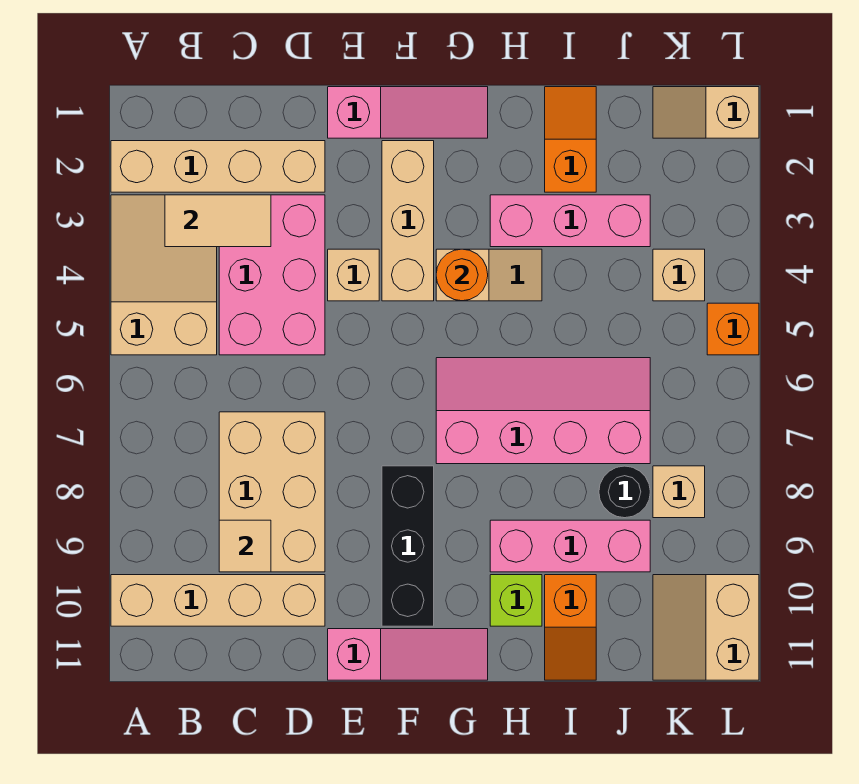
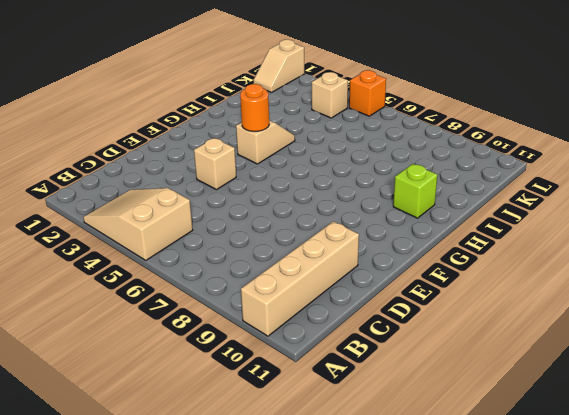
none -> tan 1x4 brick [111,141,325,192]
none -> pink 2x3 brick [219,195,325,355]
none -> tan 2x3 brick [219,412,325,572]

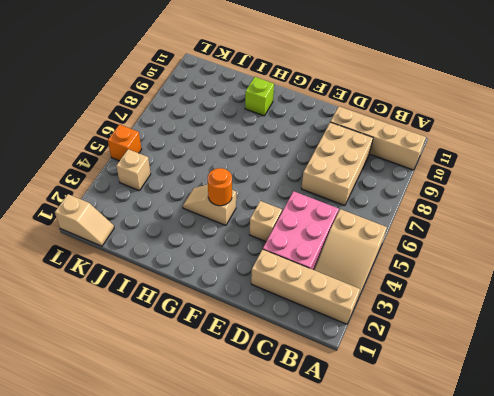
none -> pink 1x3 slope [328,87,488,138]
none -> pink 1x3 slope [328,629,488,680]
none -> tan 1x3 brick [382,141,434,301]

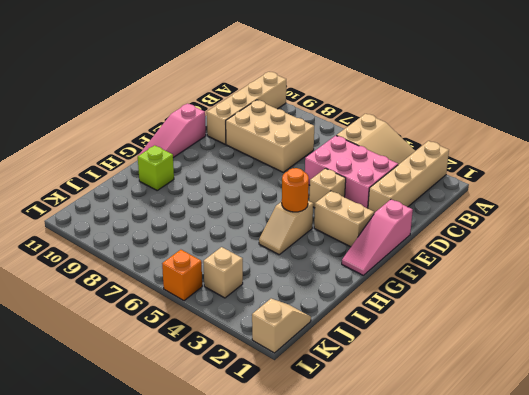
tan 1x2 brick [314,191,374,247] -> tan 1x3 brick [382,141,434,301]
none -> black 1x3 brick [382,466,434,626]
none -> pink 2x4 slope [436,358,650,464]
none -> pink 1x3 brick [490,195,650,247]

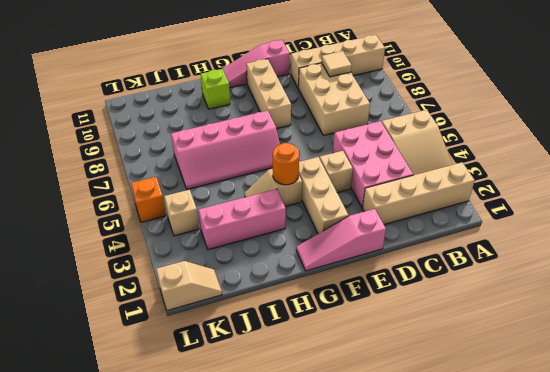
tan 1x3 brick [246,59,291,129] -> black 1x3 brick [382,466,434,626]
none -> pink 1x3 brick [490,520,650,572]
none -> orange 1x2 slope [545,87,596,192]
none -> orange 1x2 slope [545,575,596,680]

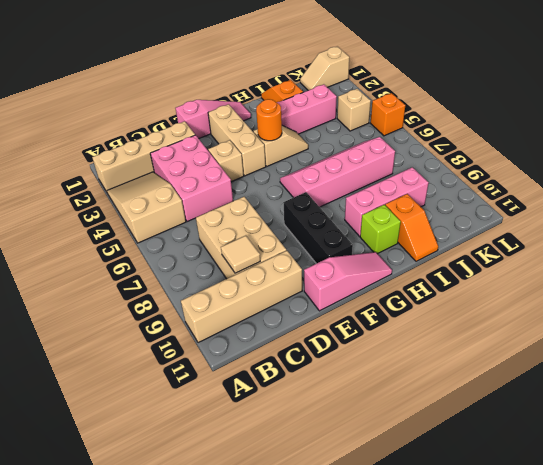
none -> black 1x1 round brick [599,466,650,518]
none -> tan 1x1 brick [653,466,705,518]
none -> tan 2x2 slope [653,575,759,680]

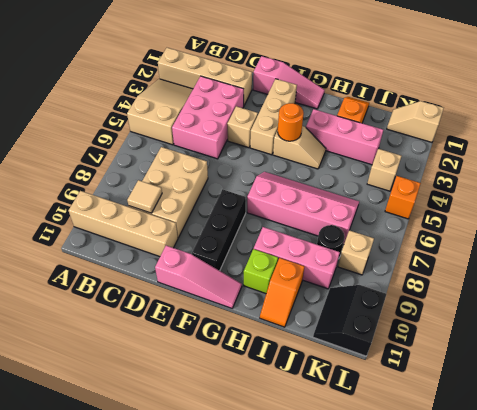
black 2x2 slope [313,285,386,356] -> tan 2x2 slope [653,575,759,680]
none -> tan 1x2 tile [165,195,271,247]

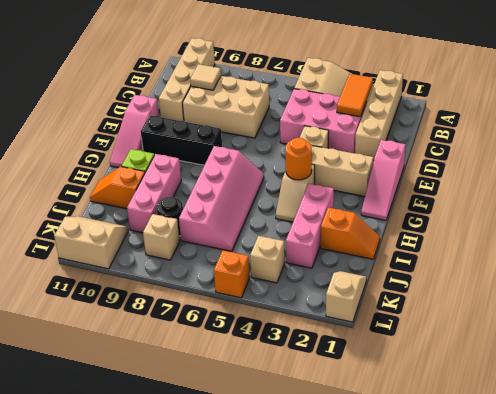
orange 1x2 tile [337,74,373,117] -> tan 1x2 tile [165,195,271,247]

